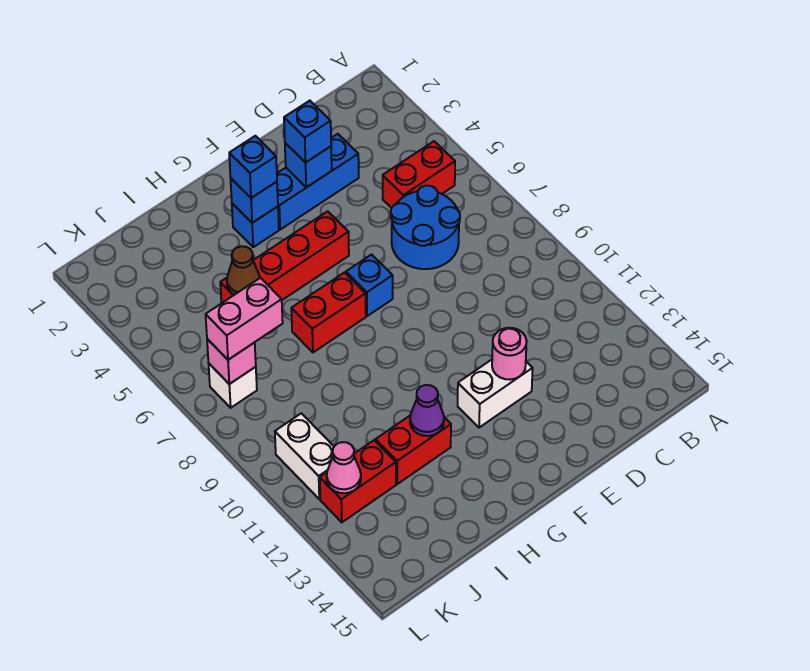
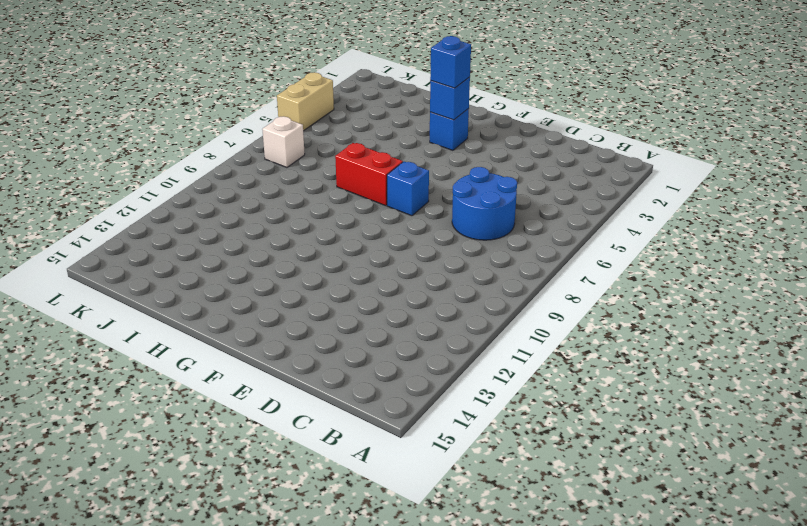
tan 1x2 brick [277,72,334,131] -> none
none -> red 1x2 brick [383,141,455,208]
none -> blue 1x3 brick [277,134,359,229]
none -> white 1x2 brick [458,360,533,428]

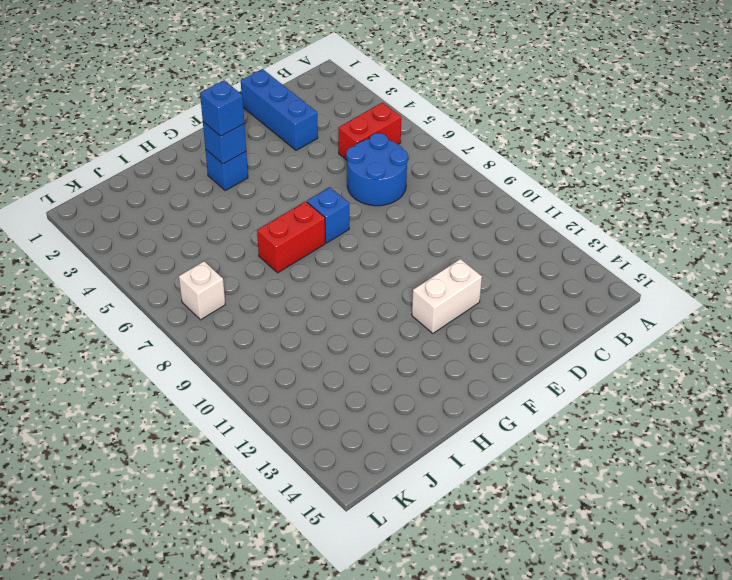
blue 1x3 brick [241,69,318,150] -> blue 1x3 brick turned to [277,134,359,229]
none -> red 1x4 brick [220,211,349,303]
none -> red 1x2 brick [376,416,451,484]
none -> red 1x2 brick [320,440,396,522]

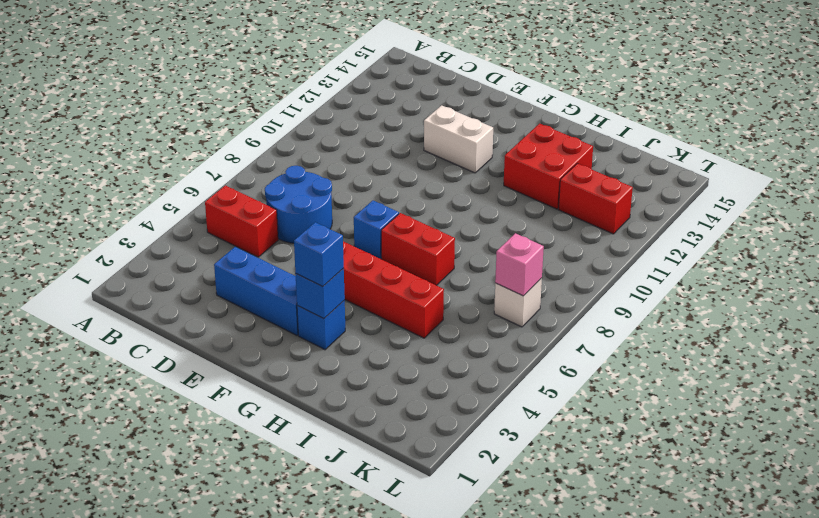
red 2x2 brick [504,124,593,209] -> red 1x2 brick [376,416,451,484]
none -> white 1x2 brick [275,413,334,499]
none -> blue 1x1 brick [285,143,332,187]
none -> pink 1x1 round brick [492,328,527,380]

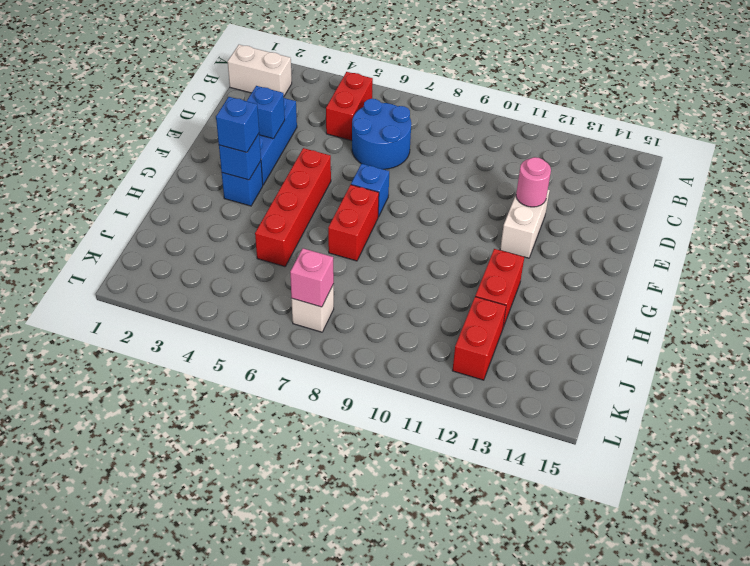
white 1x2 brick [228,45,292,96] -> white 1x2 brick moved to [275,413,334,499]
none -> purple 1x1 cone [410,385,444,436]
none -> brown 1x1 cone [227,246,260,295]
none -> pink 1x1 cone [327,442,361,493]

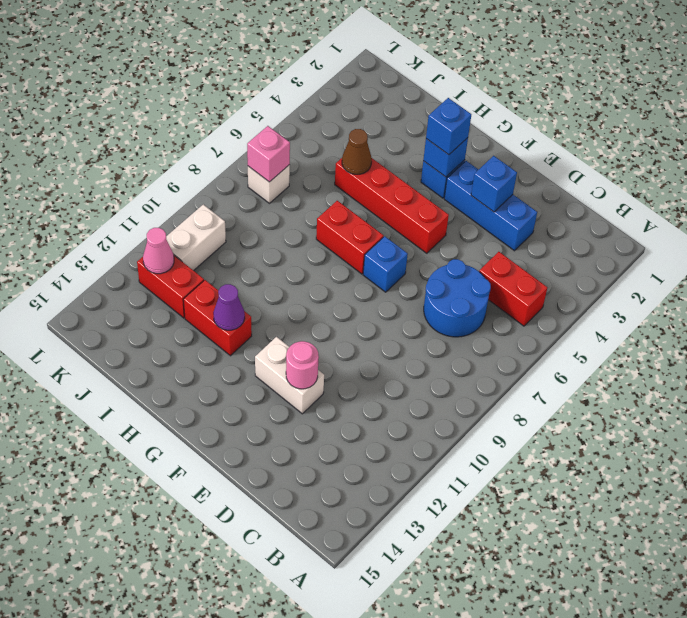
none -> blue 1x1 brick [284,101,331,163]
none -> pink 1x2 brick [206,278,283,360]

